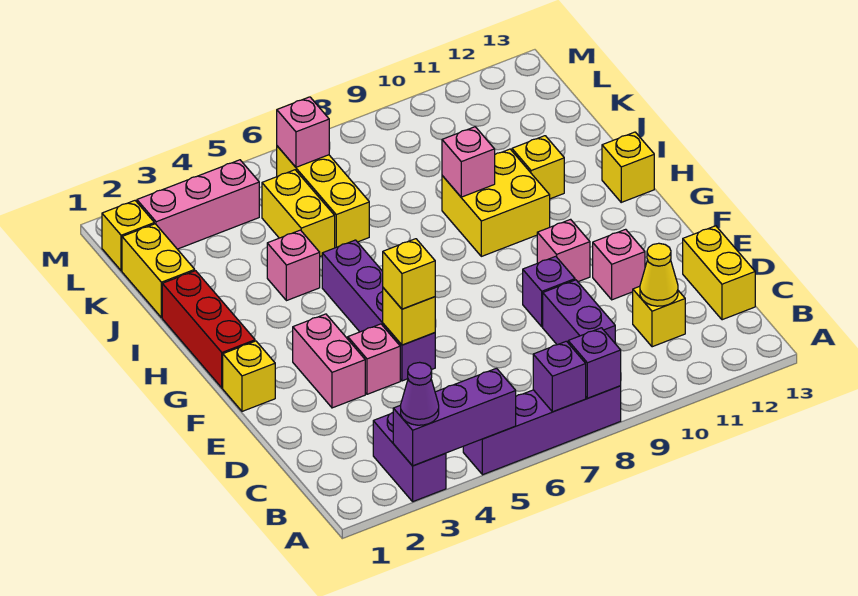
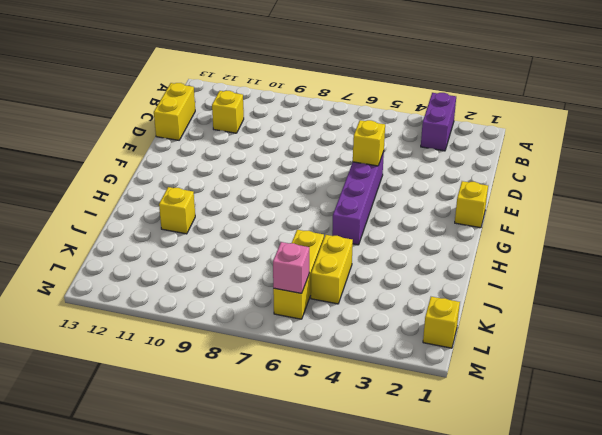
none -> purple 1x4 brick [463,386,621,475]
none -> purple 1x2 brick [543,280,615,345]
none -> pink 1x2 brick [293,314,365,408]
none -> pink 1x1 brick [348,324,400,394]

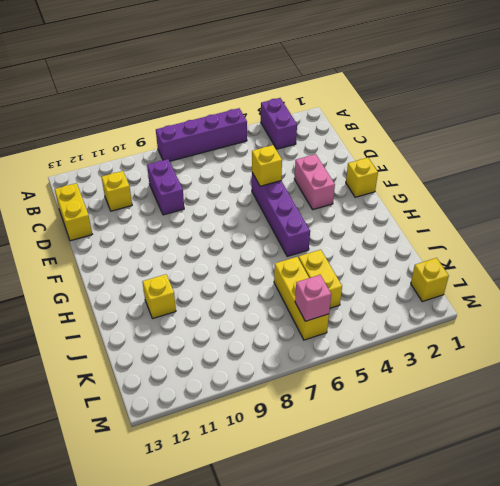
none -> pink 1x1 brick [348,324,400,394]
none -> purple 1x1 brick [523,256,575,327]
none -> pink 1x1 brick [593,229,645,300]
none -> pink 1x1 brick [537,219,590,282]

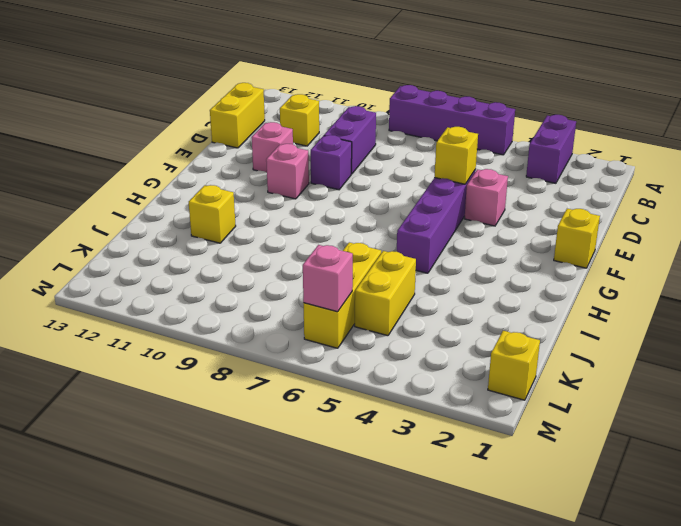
none -> pink 1x2 brick [293,314,365,408]
none -> red 1x3 brick [162,271,255,388]
none -> yellow 2x2 brick [442,149,550,256]
none -> yellow 1x1 brick [602,132,654,202]

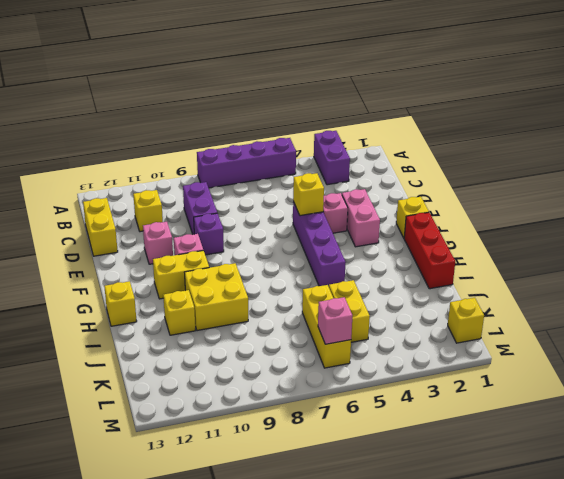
yellow 1x2 brick [153,251,209,299] -> yellow 1x2 brick turned to [122,224,195,318]
none -> pink 1x1 brick [267,230,320,301]
none -> pink 1x3 brick [137,160,259,249]
none -> purple 1x3 brick [393,368,516,466]
none -> purple 1x1 brick [533,341,586,412]

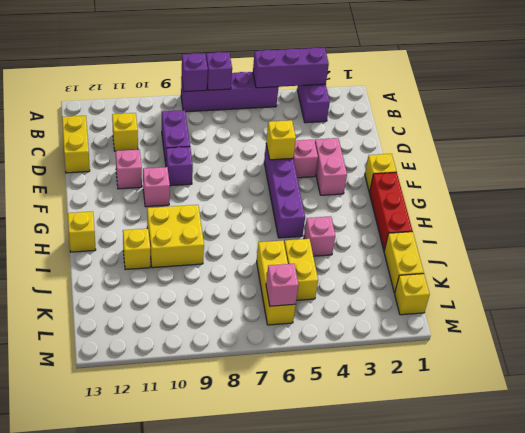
none -> pink 1x3 brick [137,160,259,249]
none -> yellow 1x1 cone [640,243,678,306]
none -> pink 1x1 brick [442,127,495,197]
none -> purple 1x1 cone [401,362,439,425]

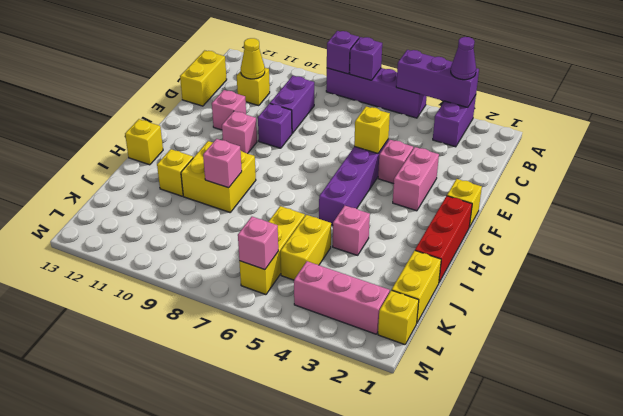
none -> yellow 1x1 brick [383,239,435,309]

